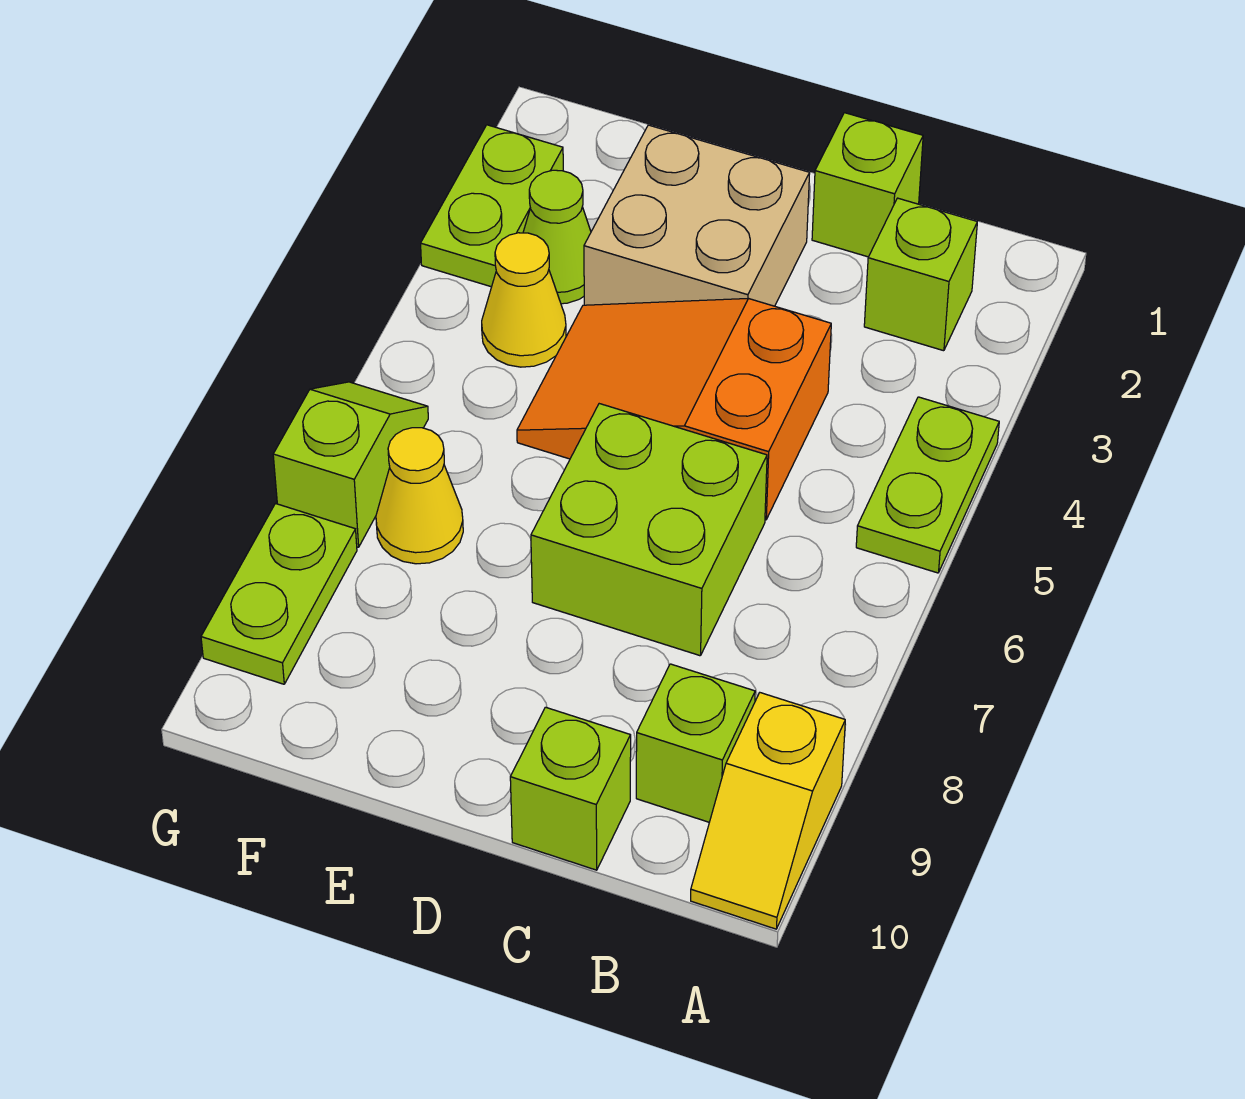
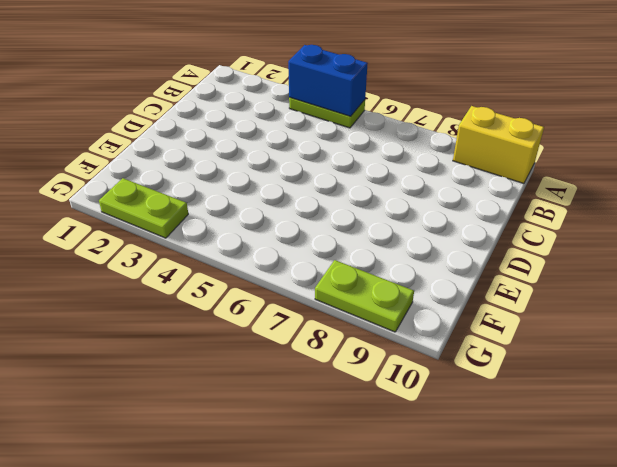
blue 1x2 brick [288,45,368,116] -> none
yellow 1x2 brick [453,106,544,184] -> yellow 1x2 slope [691,693,845,929]
none -> lime 1x1 brick [864,198,977,351]
none -> lime 1x1 brick [636,664,755,822]
none -> lime 1x1 brick [812,113,923,257]

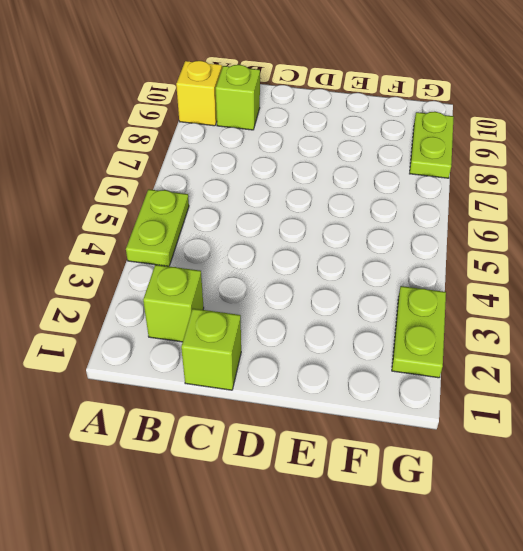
none -> orange 2x3 slope [517,299,831,520]
none -> lime 2x2 brick [531,404,767,656]
none -> lime 1x1 brick [510,707,631,870]

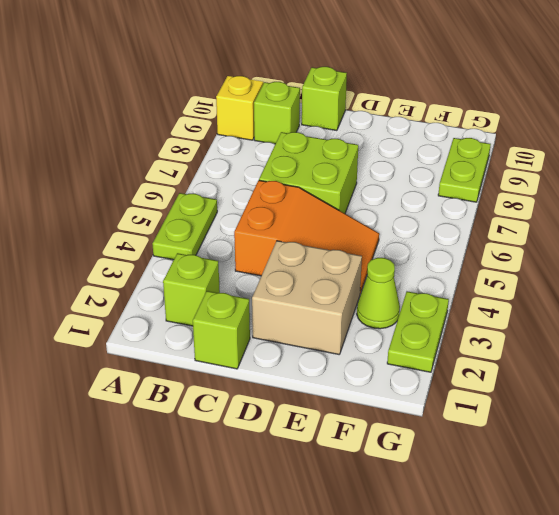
none -> yellow 1x1 cone [482,233,566,367]
none -> yellow 1x1 cone [376,428,463,564]
none -> lime 1x2 slope [273,382,428,547]

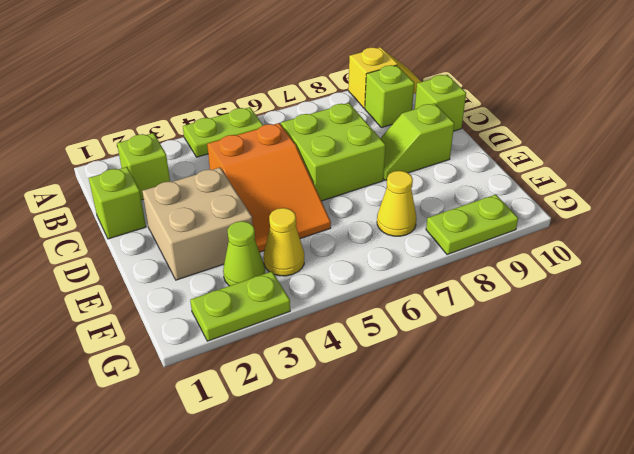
lime 1x2 slope [380,103,454,180] -> lime 1x2 slope moved to [273,382,428,547]

